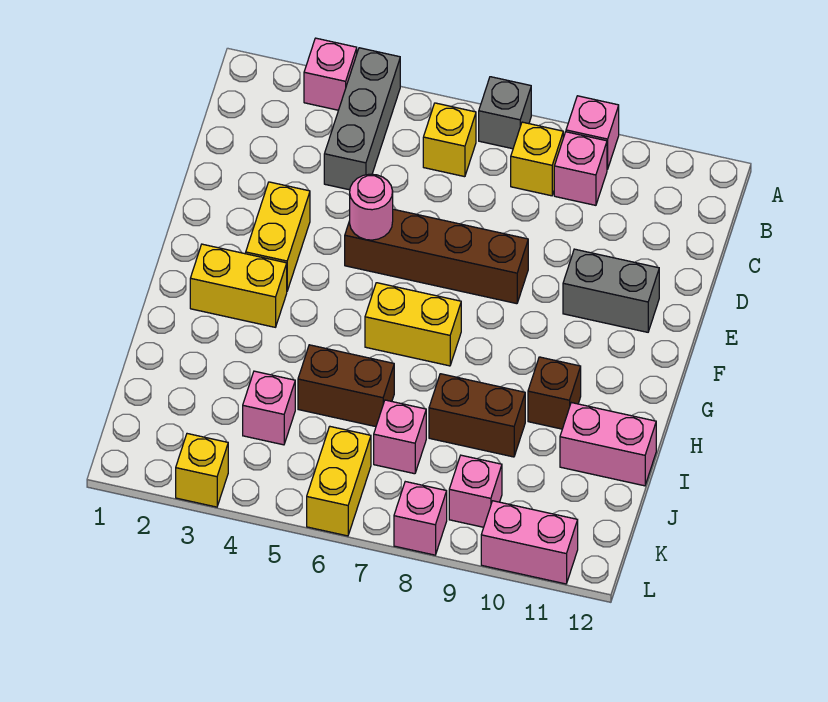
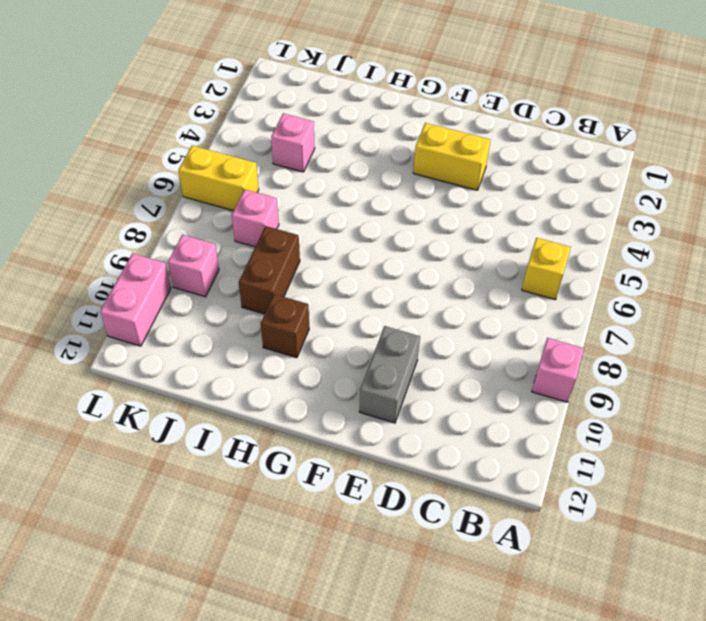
none -> pink 1x1 brick [304,38,357,110]
none -> grey 1x3 brick [324,48,400,190]
none -> grey 1x1 brick [479,77,531,149]

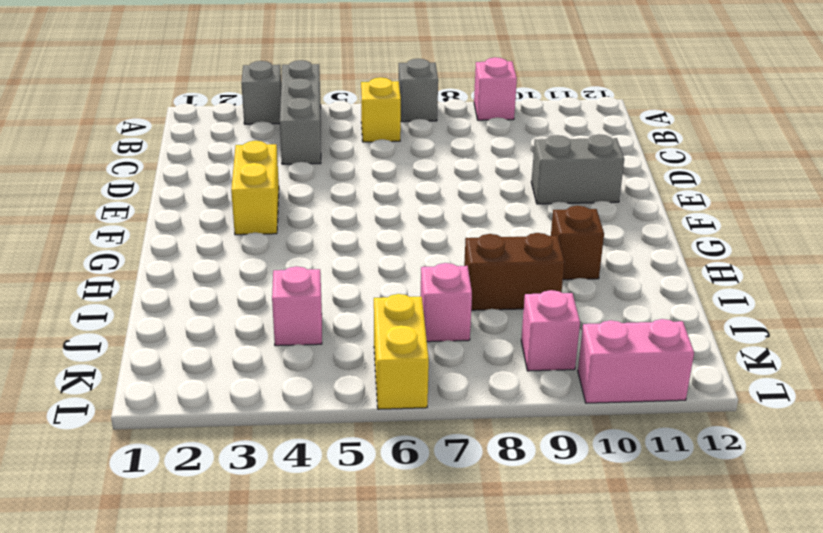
grey 1x1 brick [241,61,281,124] -> pink 1x1 brick [304,38,357,110]
none -> yellow 1x1 brick [511,122,563,196]
none -> pink 1x1 brick [554,132,607,205]
none -> brown 1x4 brick [345,209,528,304]

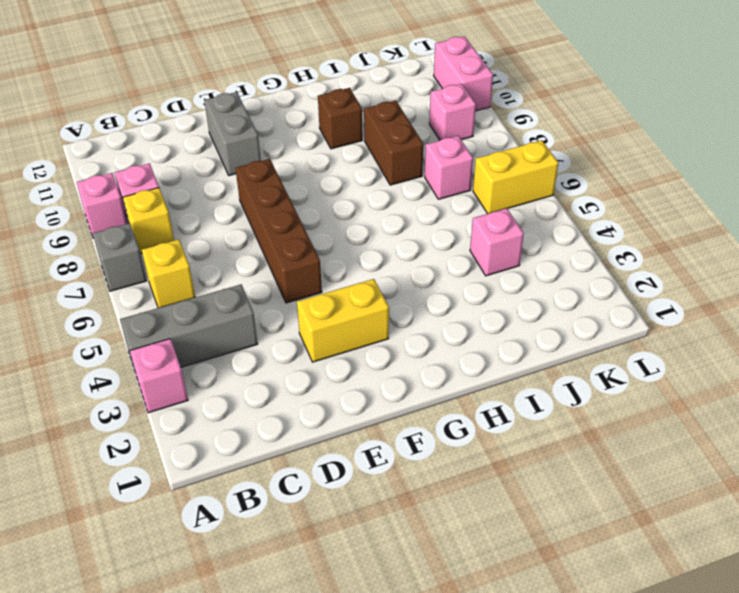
none -> yellow 1x2 brick [190,244,287,327]
none -> yellow 1x2 brick [365,283,461,366]
none -> brown 1x2 brick [298,345,394,427]

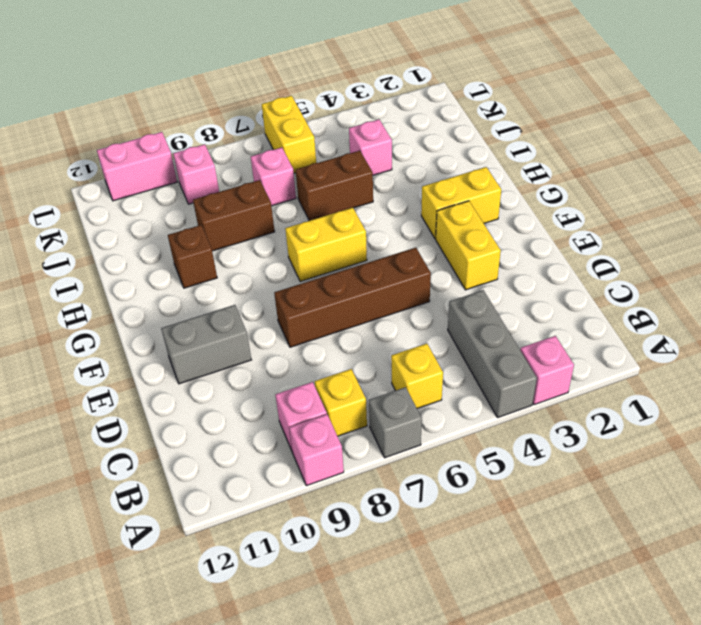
none -> pink 1x2 brick [560,403,656,486]
none -> yellow 1x1 brick [176,434,228,507]
none -> pink 1x1 brick [394,482,447,555]

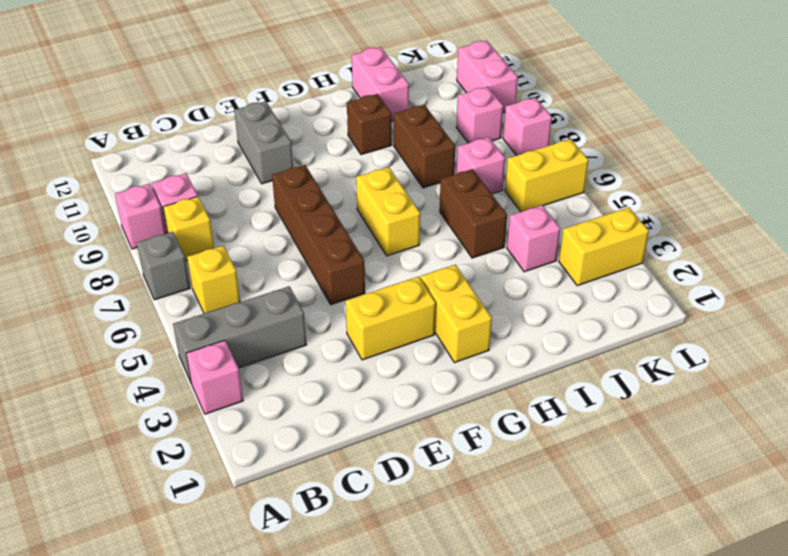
yellow 1x2 brick [559,207,649,286] -> yellow 1x1 brick [176,434,228,507]
none -> pink 1x1 round brick [350,174,393,240]

